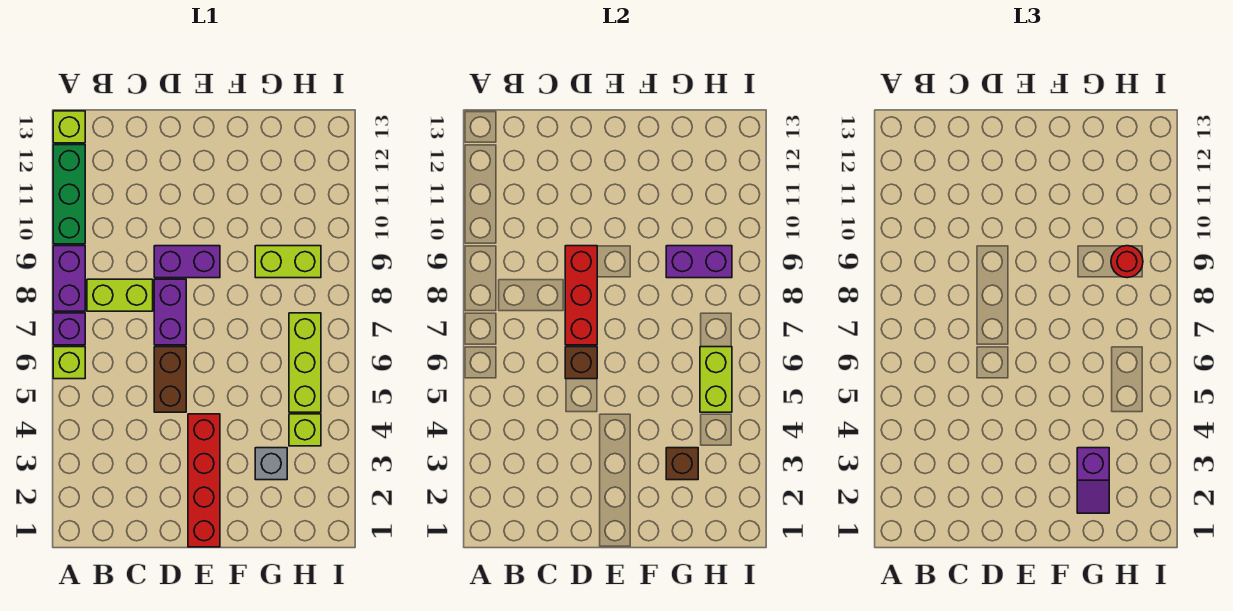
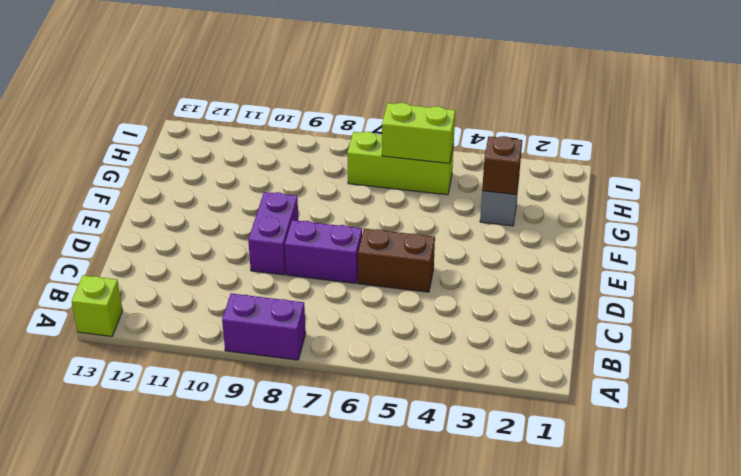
none -> lime 1x1 brick [53,347,85,379]
none -> purple 1x1 brick [53,313,85,345]
none -> green 1x3 brick [53,145,85,244]

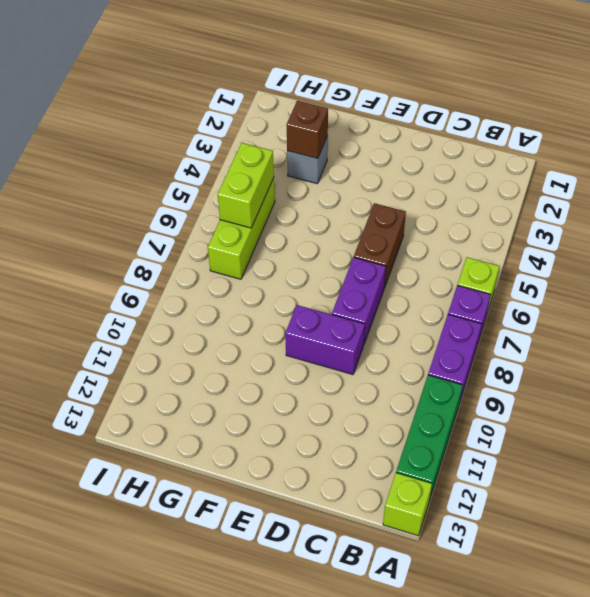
none -> lime 1x2 brick [87,279,153,311]
none -> red 1x4 brick [188,414,220,547]
none -> lime 1x2 brick [255,246,321,278]

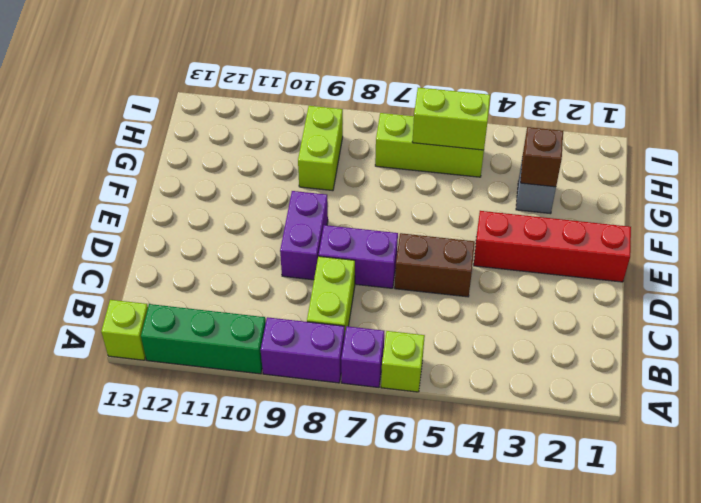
none -> lime 1x1 brick [289,414,321,446]
none -> brown 1x1 brick [565,347,597,379]
none -> red 1x3 brick [565,246,597,345]

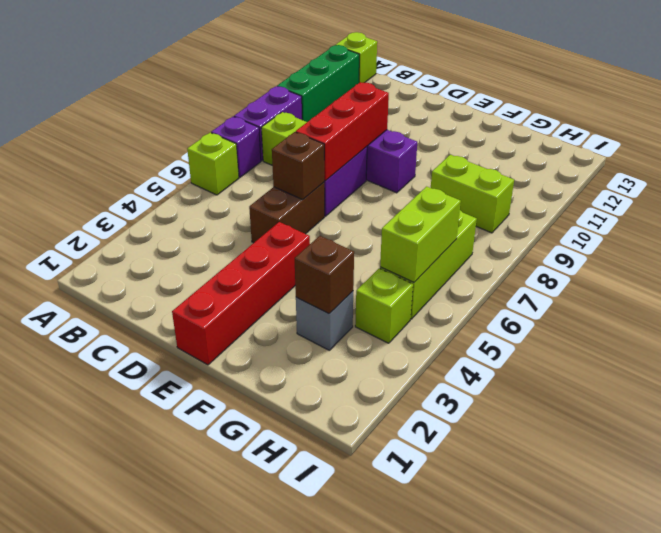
none -> purple 1x2 brick [666,246,732,278]
none -> purple 1x2 slope [1077,448,1109,513]
none -> red 1x1 round brick [1111,246,1143,278]

